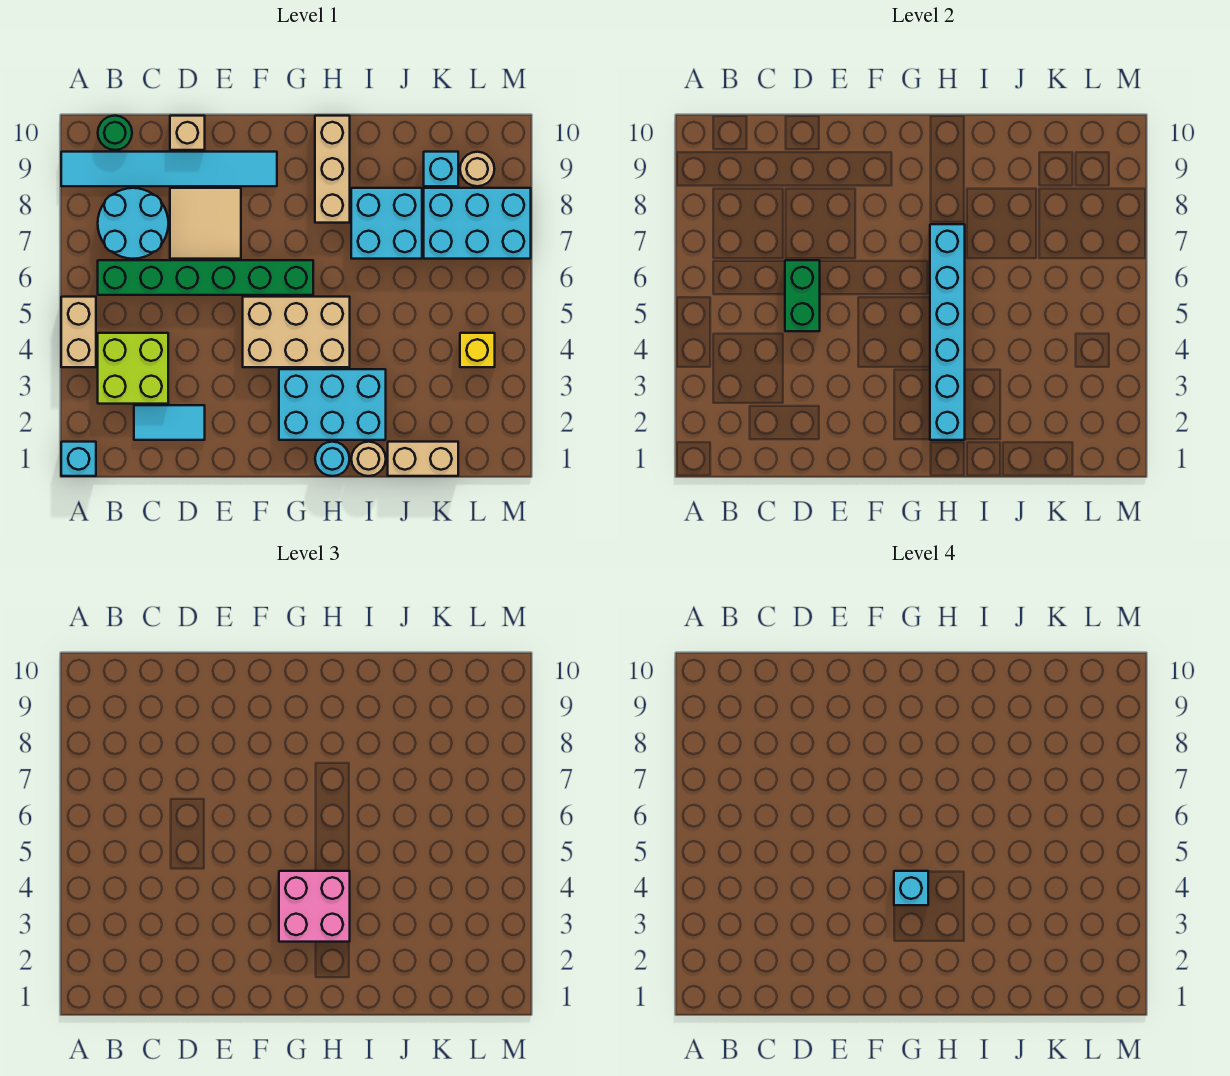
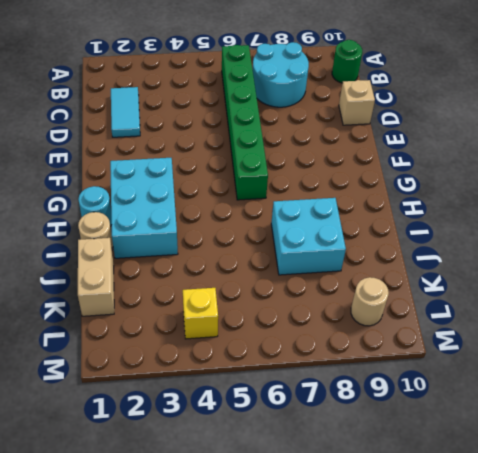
none -> cyan 1x1 brick [61,442,96,476]
none -> tan 1x2 brick [61,297,96,367]
none -> cyan 1x6 tile [61,152,277,186]

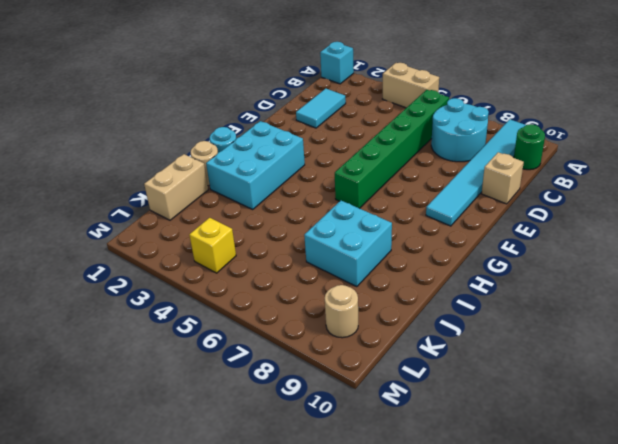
none -> lime 2x2 brick [98,333,168,404]
none -> tan 2x2 tile [170,188,241,259]
none -> tan 2x3 brick [243,297,350,367]

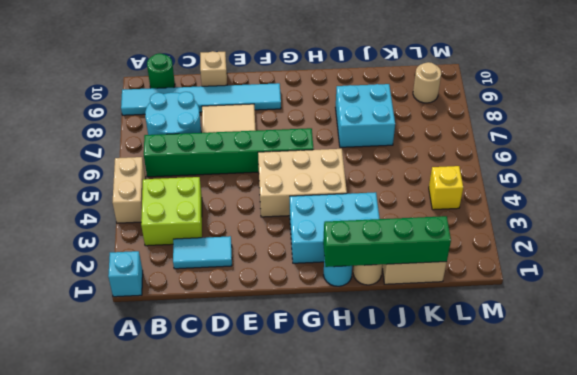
green 1x4 brick [323,216,451,267] -> none
none -> tan 1x3 brick [315,116,350,223]
none -> cyan 2x3 brick [424,188,531,259]
none -> cyan 1x1 brick [424,152,458,186]

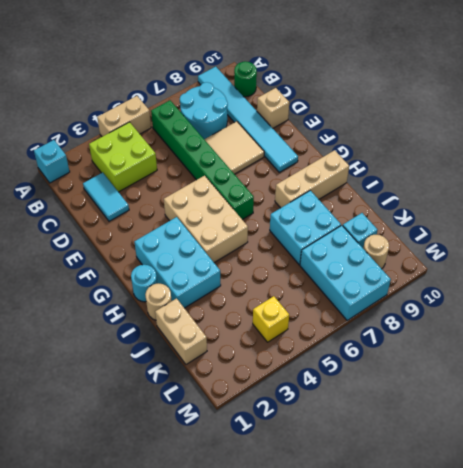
none -> green 1x2 brick [785,260,820,331]
none -> cyan 1x6 brick [930,224,965,440]
none -> pink 2x2 brick [279,871,350,942]

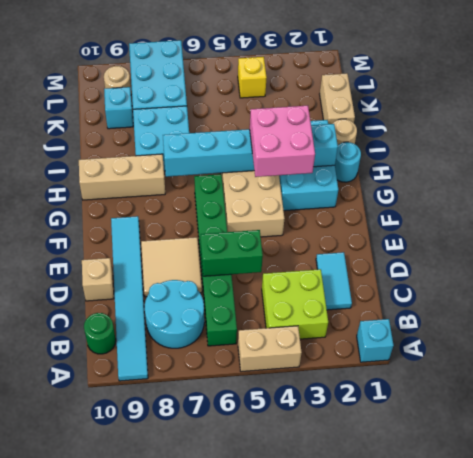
none -> cyan 1x1 brick [894,871,928,905]

